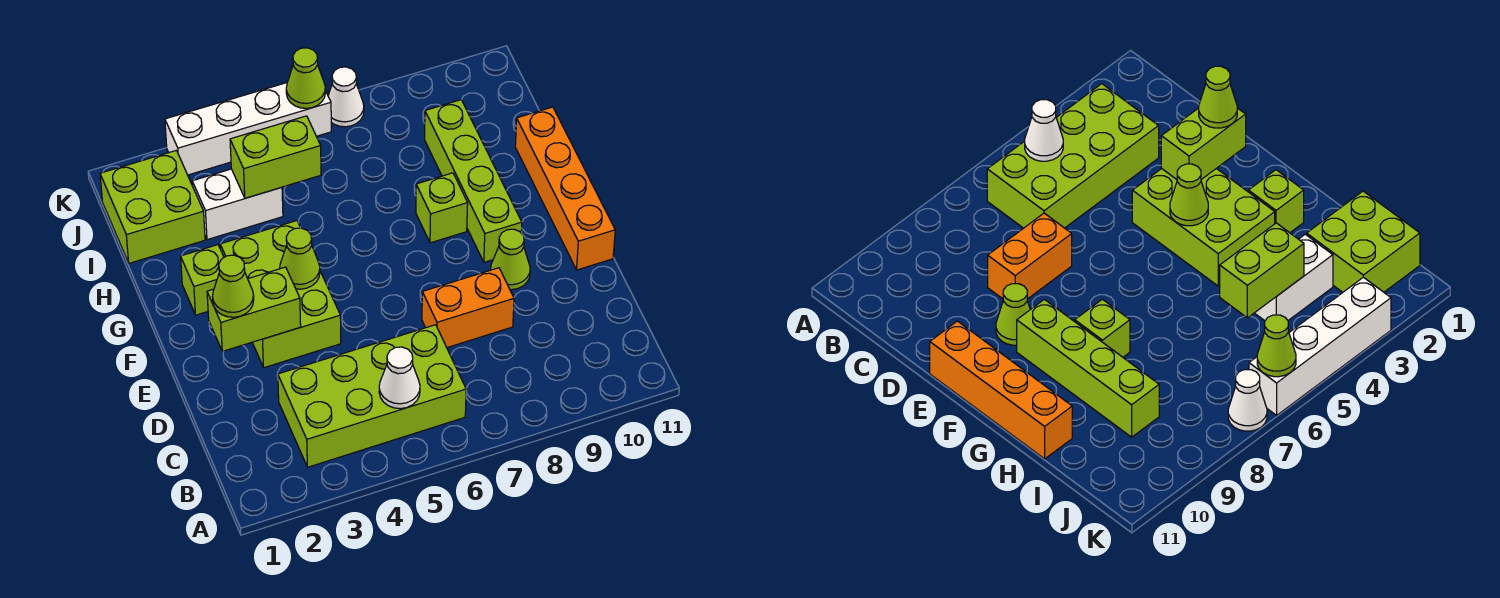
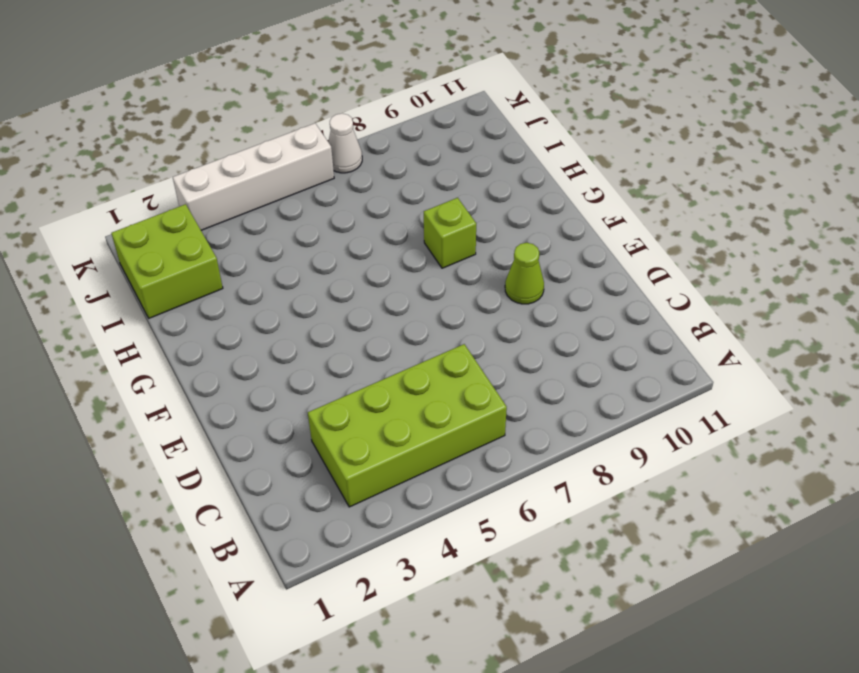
none -> orange 1x2 brick [422,268,514,348]
none -> lime 2x3 brick [220,221,341,368]
none -> orange 1x4 brick [515,107,615,270]

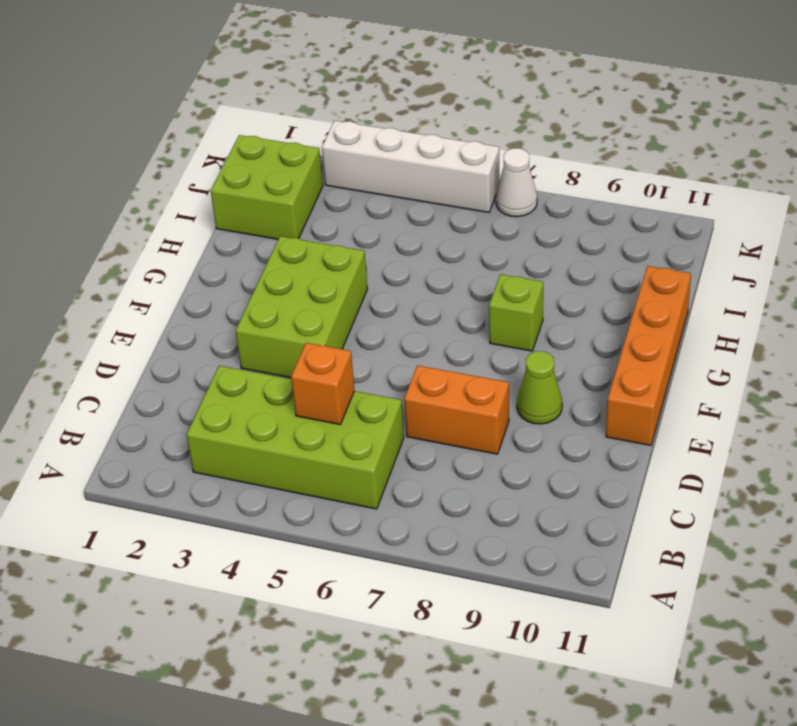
orange 1x1 brick [291,343,354,424] -> none
none -> lime 1x4 brick [425,100,522,262]
none -> lime 1x1 brick [181,245,224,315]
none -> white 1x2 brick [192,169,283,240]

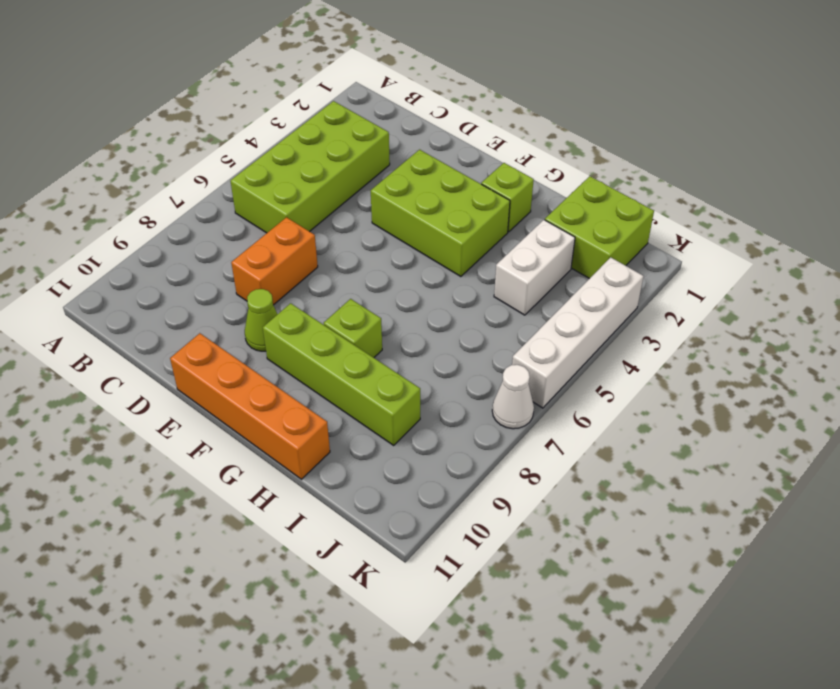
none -> white 1x1 cone [379,347,420,409]
none -> lime 1x2 brick [207,267,301,351]
none -> lime 1x1 cone [280,228,320,289]

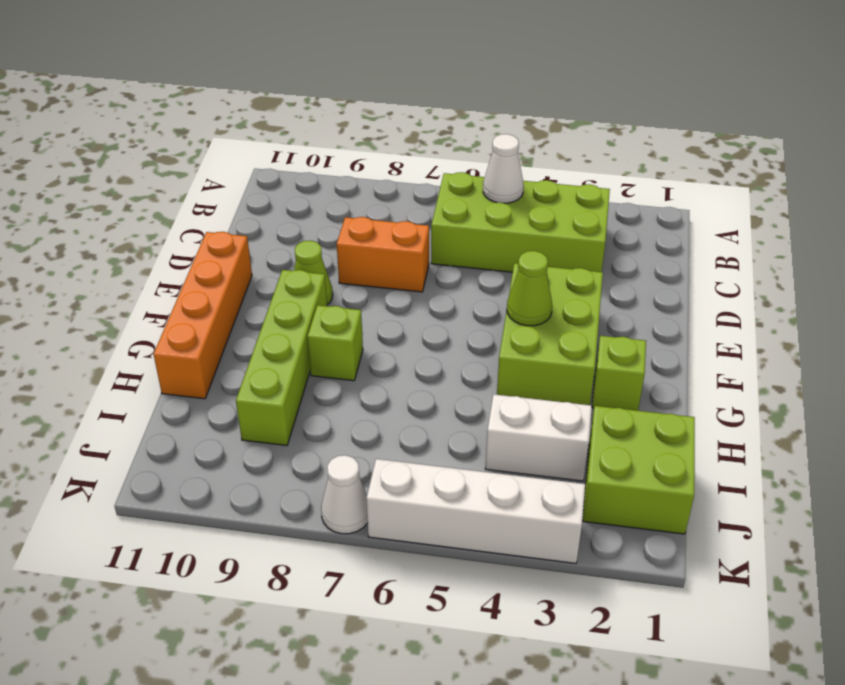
none -> lime 1x2 brick [207,267,301,351]
none -> lime 1x2 brick [230,116,321,198]
none -> lime 1x1 cone [286,48,325,108]

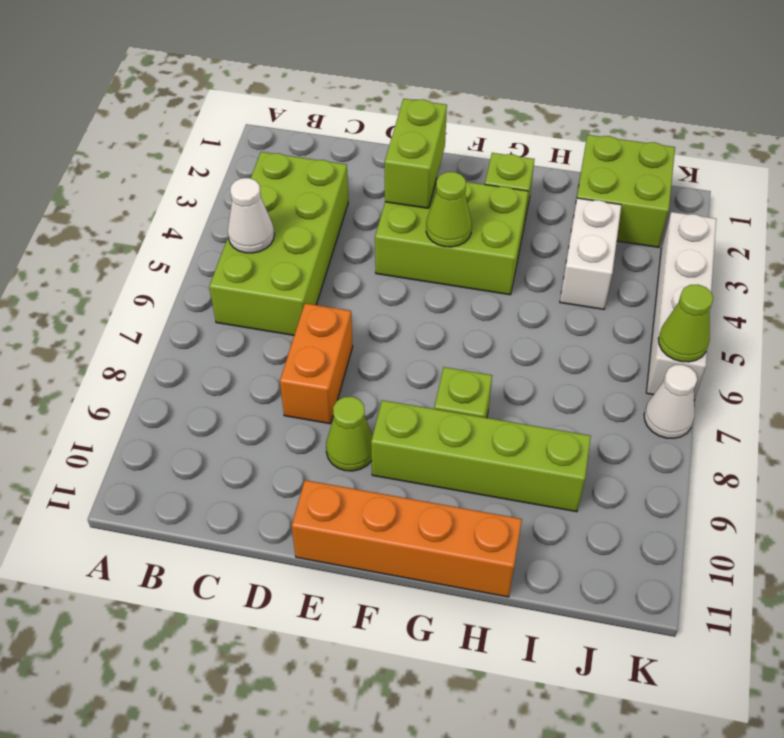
none -> lime 1x2 brick [230,116,321,198]
none -> lime 1x1 cone [213,255,254,317]

